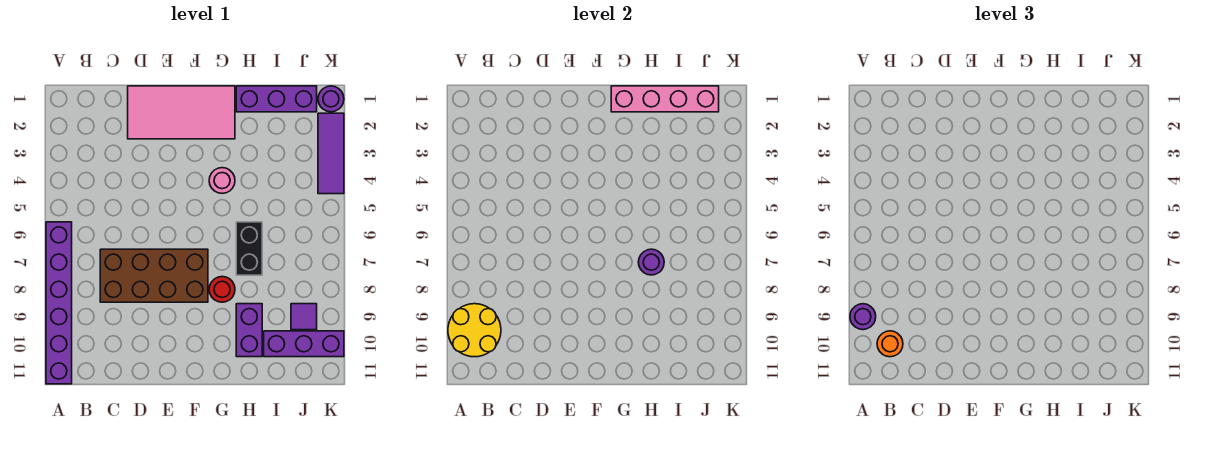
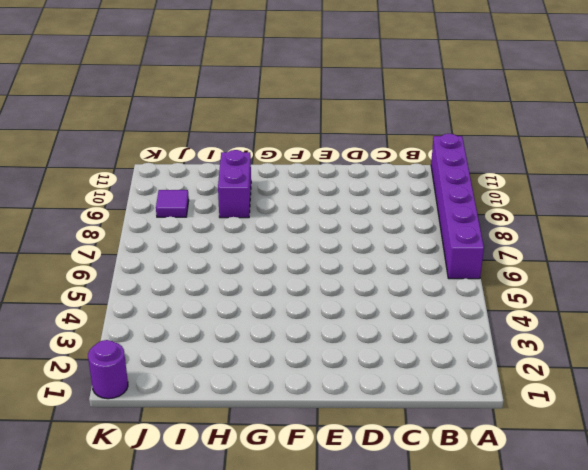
none -> brown 2x4 brick [100,249,208,302]
none -> pink 2x4 tile [128,86,235,139]
none -> pink 1x1 round brick [209,168,235,193]

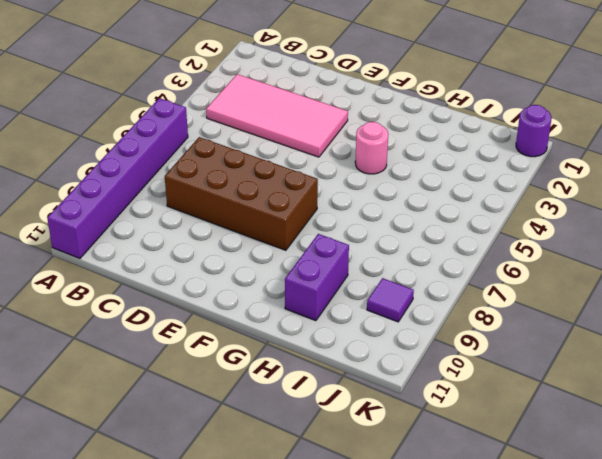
pink 2x4 tile [206,74,348,157] -> pink 2x4 tile moved to [128,86,235,139]
none -> red 1x1 round brick [209,277,235,302]
none -> purple 1x3 brick [236,86,317,112]
none -> black 1x2 brick [236,222,262,275]

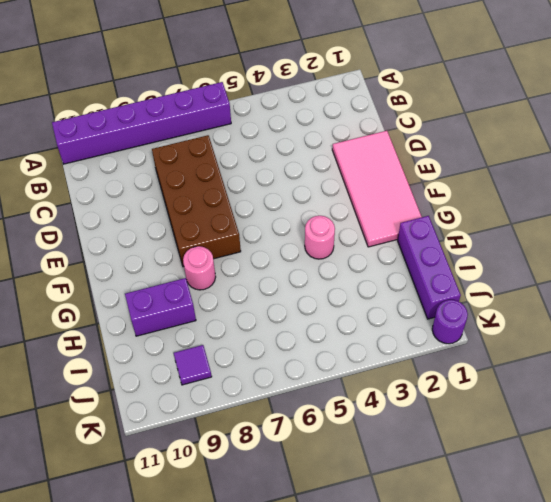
pink 1x1 round brick [183,246,216,290] -> red 1x1 round brick [209,277,235,302]
none -> black 1x2 brick [236,222,262,275]
none -> purple 1x3 brick [264,331,344,357]
none -> purple 1x3 tile [318,113,344,194]

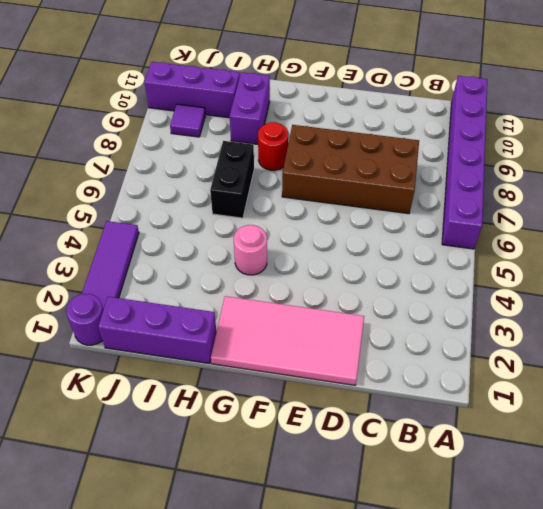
none -> yellow 2x2 round brick [448,304,501,357]
none -> pink 1x4 brick [611,86,719,112]
none -> purple 1x1 round brick [638,249,664,275]

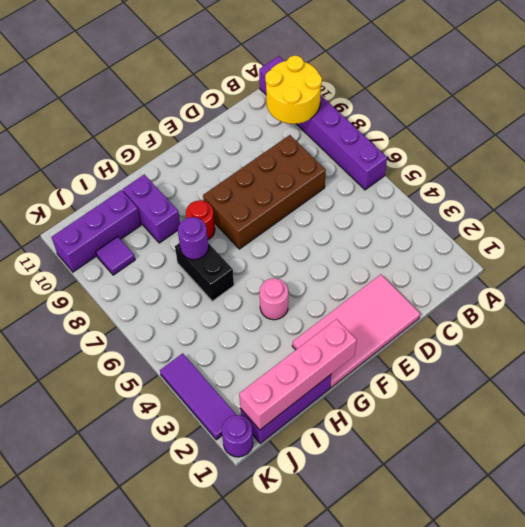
none -> purple 1x1 round brick [850,304,876,330]
none -> orange 1x1 round brick [877,331,903,357]

